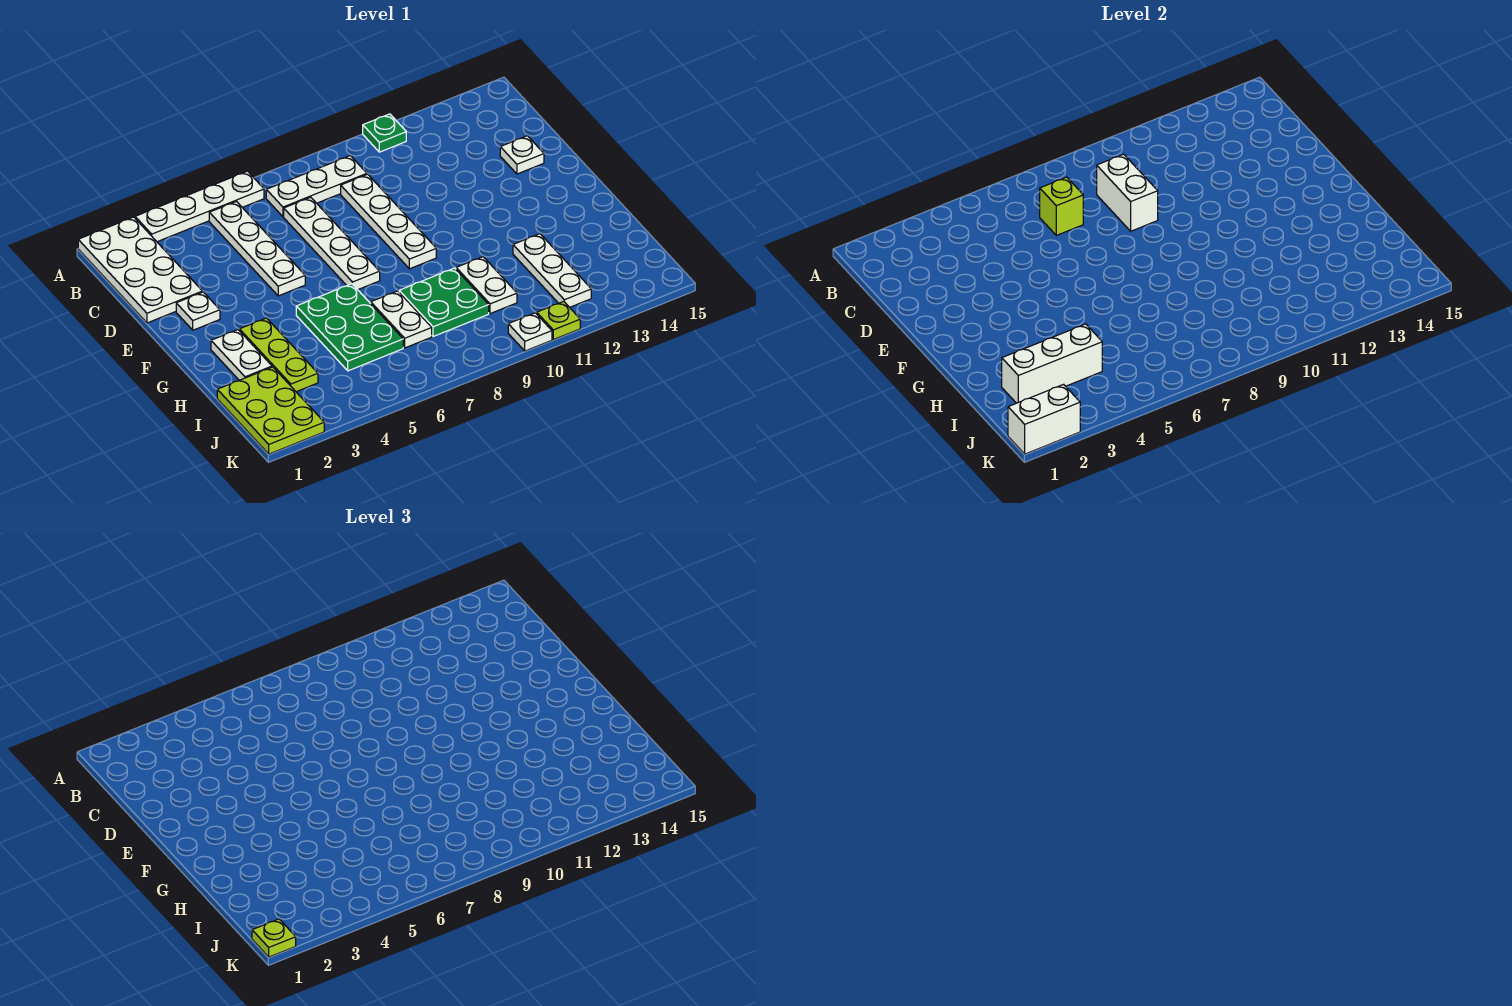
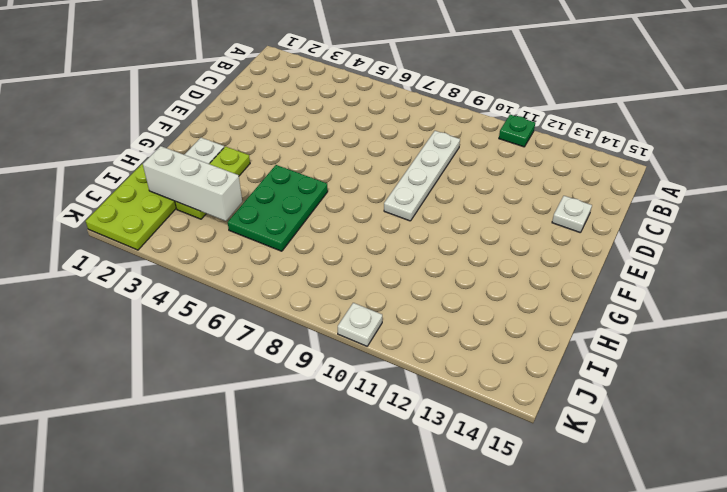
none -> white 2x4 plate [78,217,203,323]
none -> white 1x4 plate [135,171,264,242]
none -> white 1x4 plate [209,201,305,296]

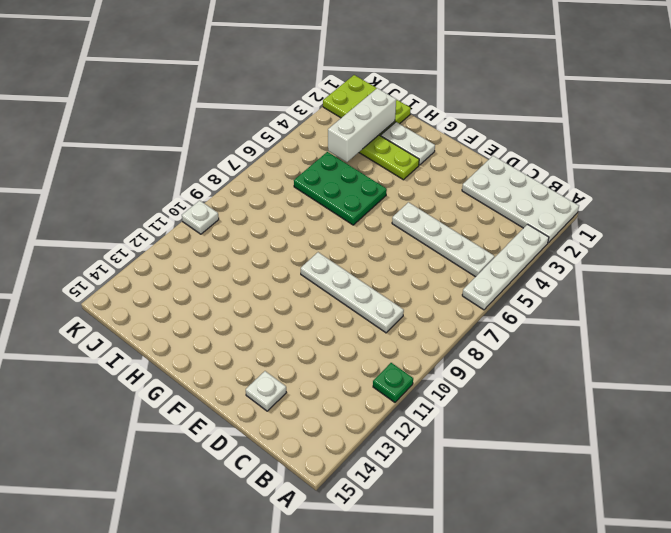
none -> white 1x3 plate [266,156,367,217]
none -> white 1x4 plate [284,197,380,290]
none -> white 1x1 plate [176,292,220,330]

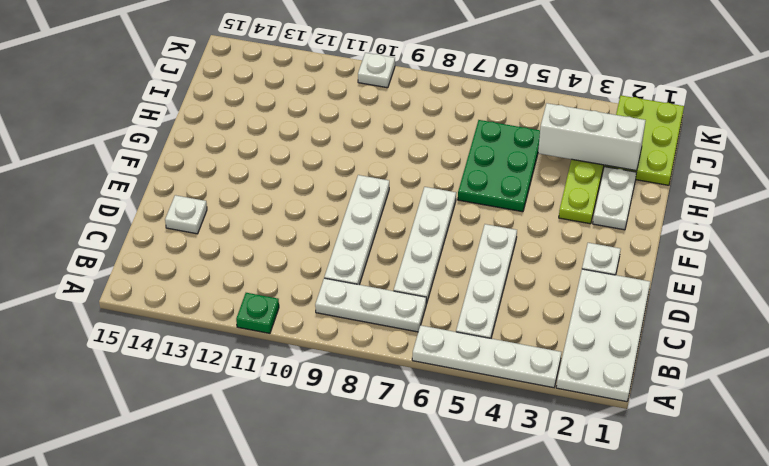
none -> white 1x2 plate [371,291,432,348]
none -> green 2x2 plate [399,268,489,337]
none -> white 1x2 plate [456,257,517,314]

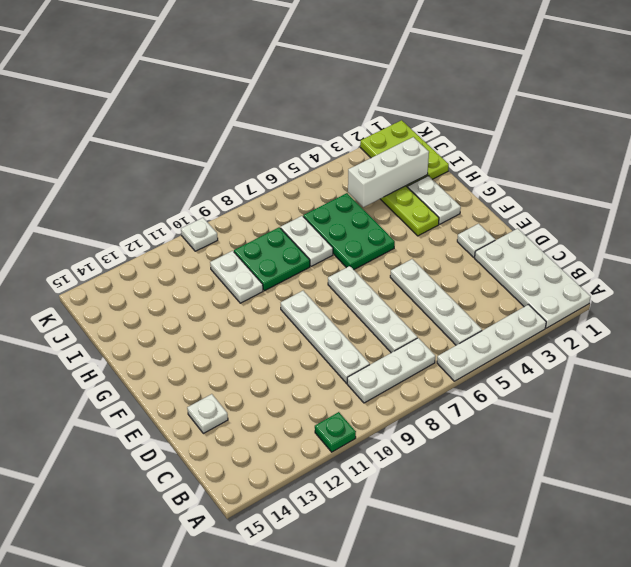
none -> white 1x3 plate [513,234,591,307]
none -> lime 1x1 plate [537,301,580,340]
none -> lime 1x1 brick [1040,177,1083,235]

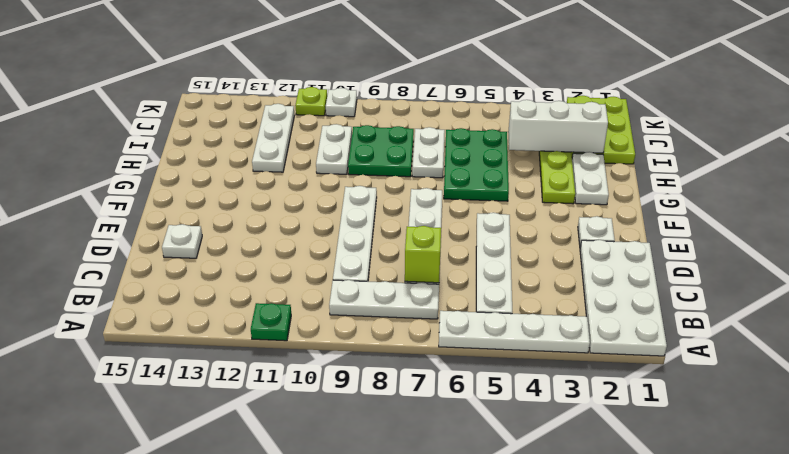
none -> white 1x2 brick [1097,154,1158,231]
none -> white 1x2 brick [1008,384,1080,454]
none -> lime 1x1 plate [252,919,296,957]

